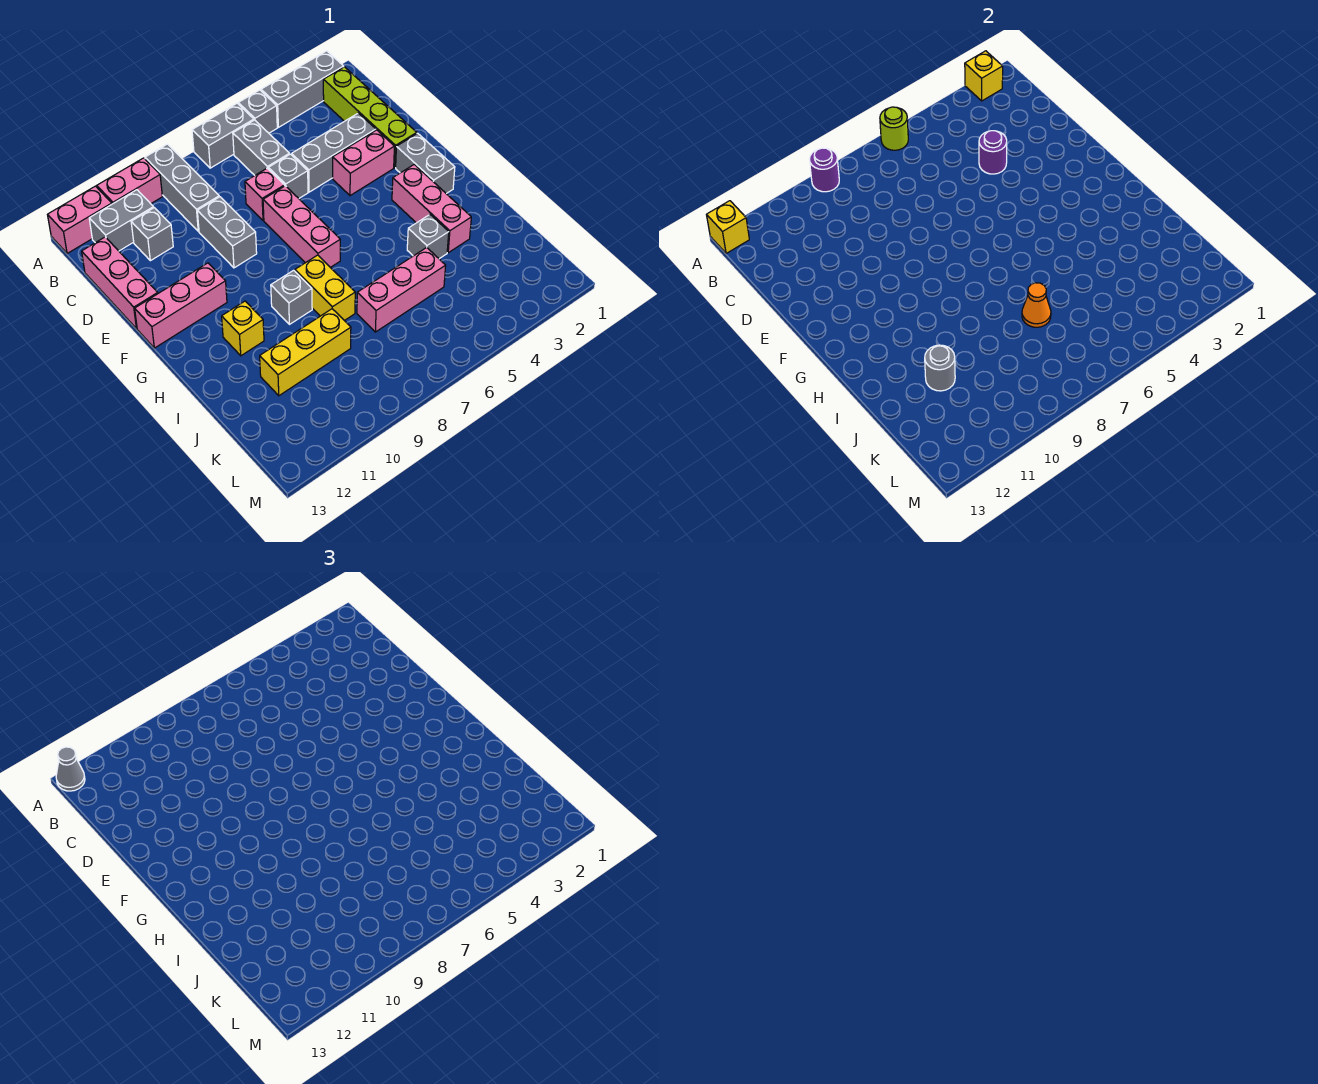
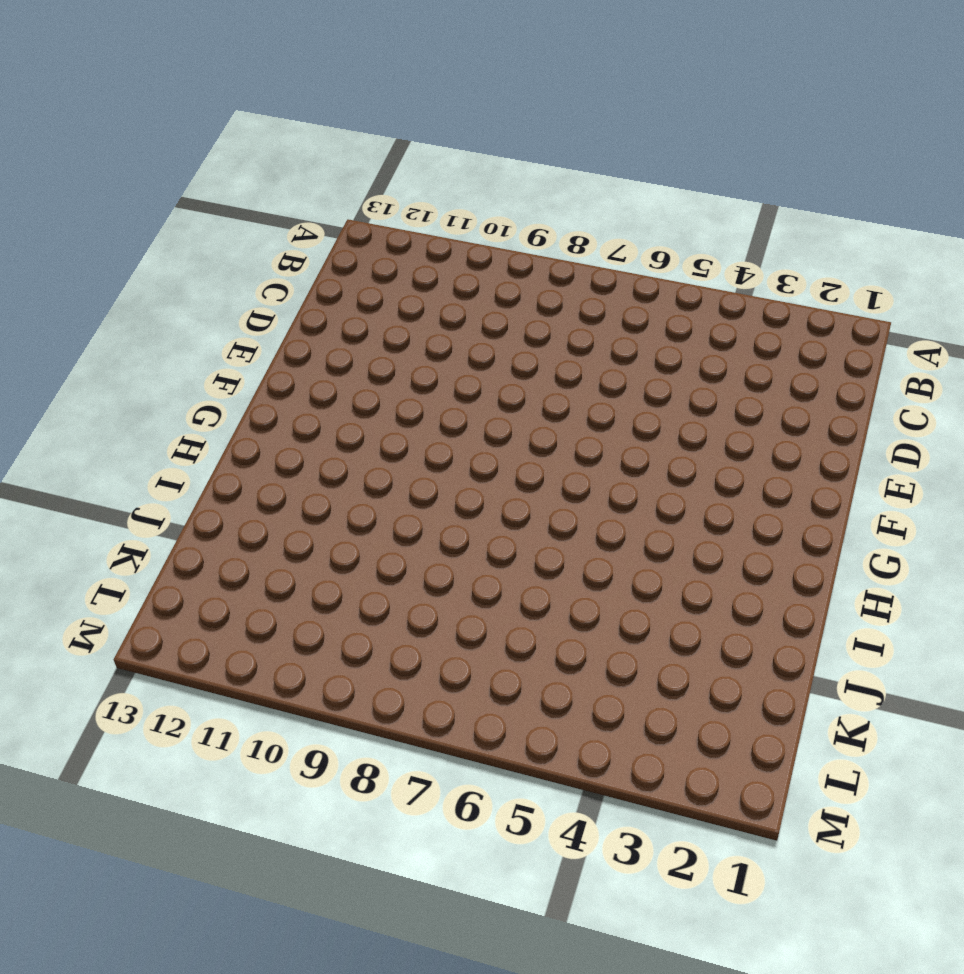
none -> grey 1x3 brick [261,51,344,127]
none -> grey 1x1 brick [238,90,277,133]
none -> grey 1x2 brick [192,103,254,168]
none -> grey 1x3 brick [145,144,219,231]

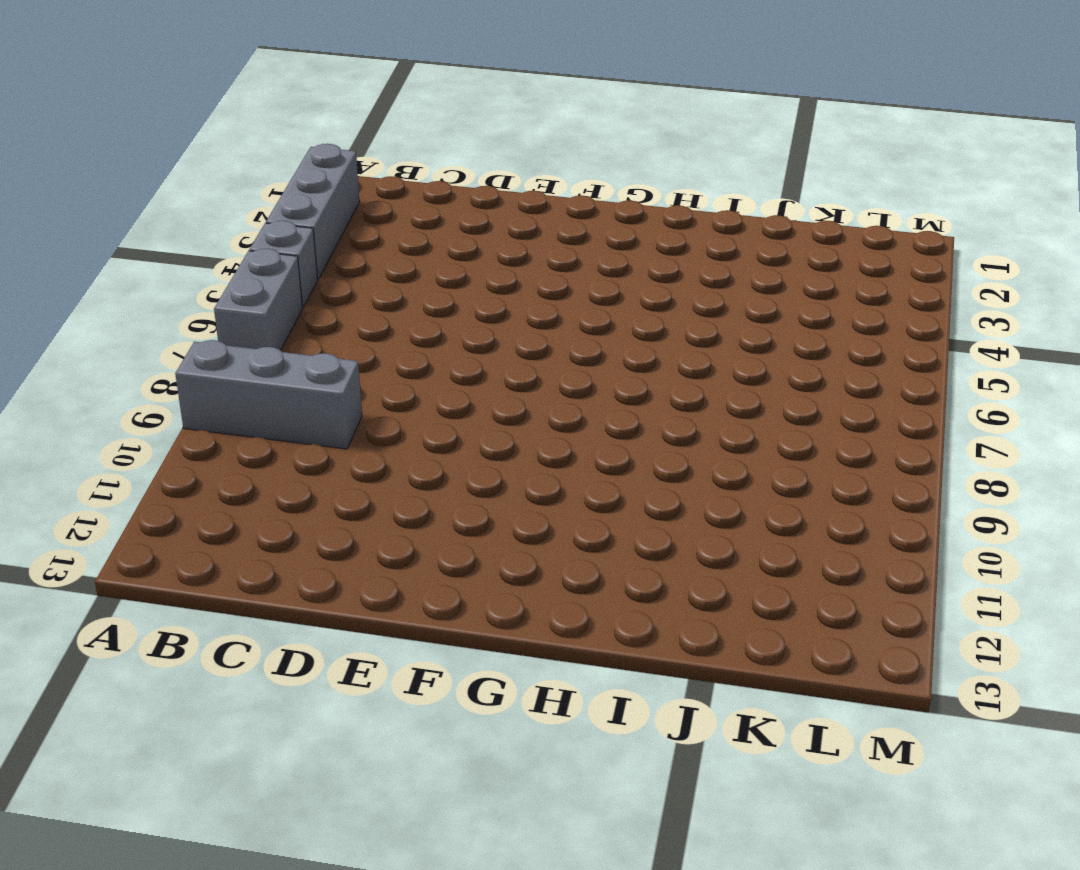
none -> pink 1x2 brick [97,158,162,204]
none -> pink 1x2 brick [48,186,112,254]
none -> lime 1x4 brick [323,67,417,168]
none -> grey 1x2 brick [233,120,290,175]

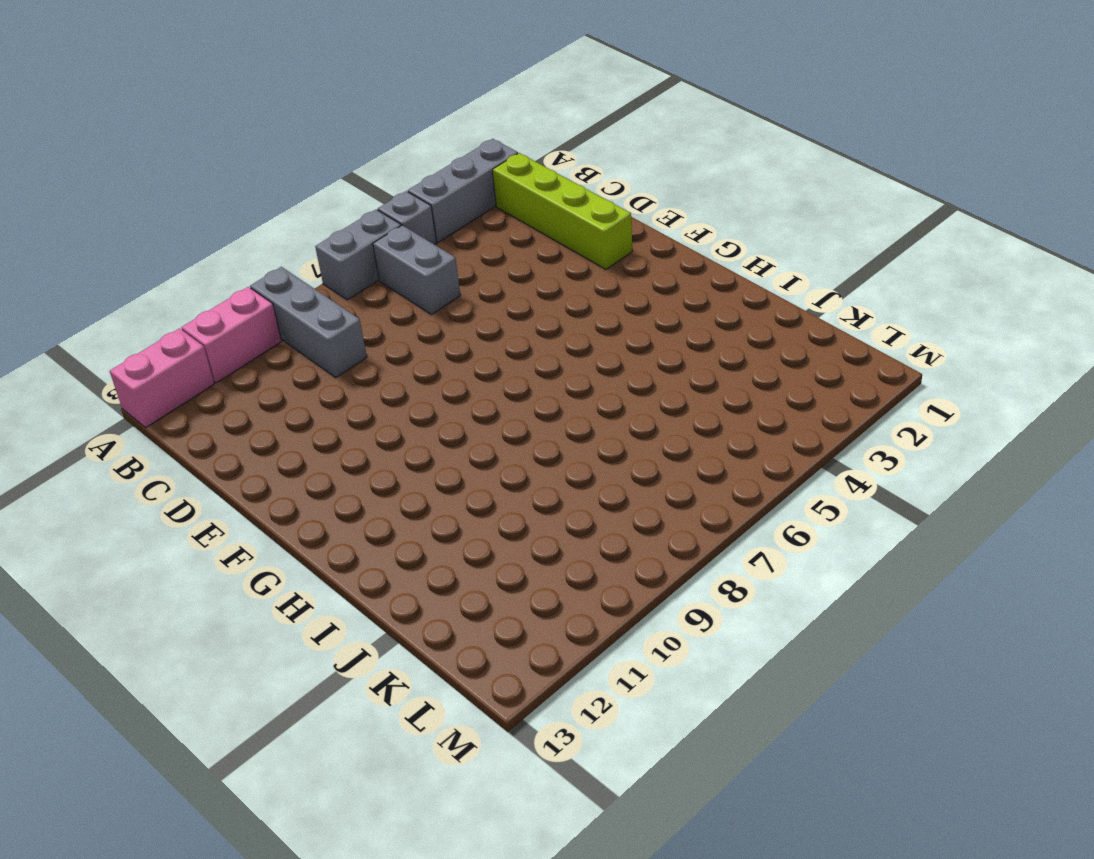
none -> grey 1x2 brick [89,190,154,251]
none -> grey 1x1 brick [131,208,173,261]
none -> pink 1x3 brick [82,237,158,329]
none -> grey 1x3 brick [292,113,376,192]

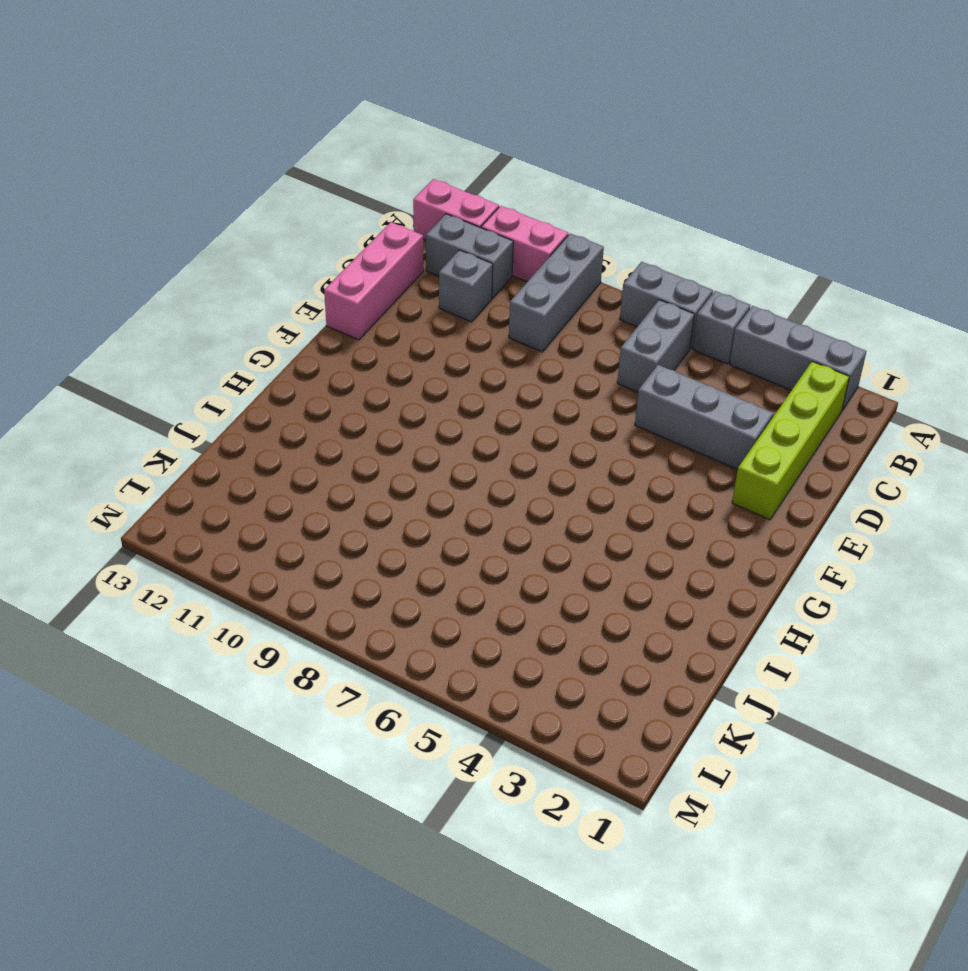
none -> grey 1x1 brick [268,154,308,198]
none -> pink 1x1 brick [245,168,285,220]
none -> grey 1x2 brick [197,197,257,268]
none -> pink 1x2 brick [333,130,394,196]

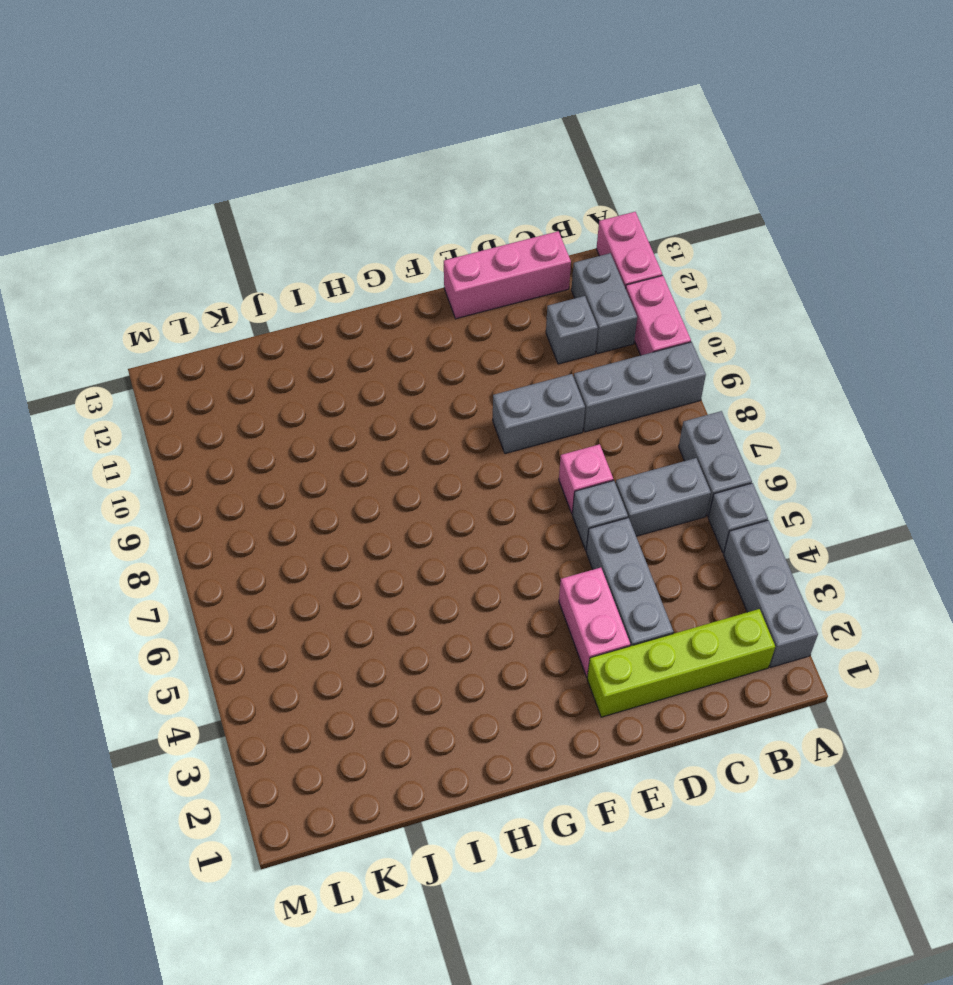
none -> pink 1x3 brick [263,186,340,267]
none -> grey 1x2 brick [396,133,455,194]
none -> pink 1x3 brick [135,263,227,348]
none -> pink 1x3 brick [392,165,471,253]

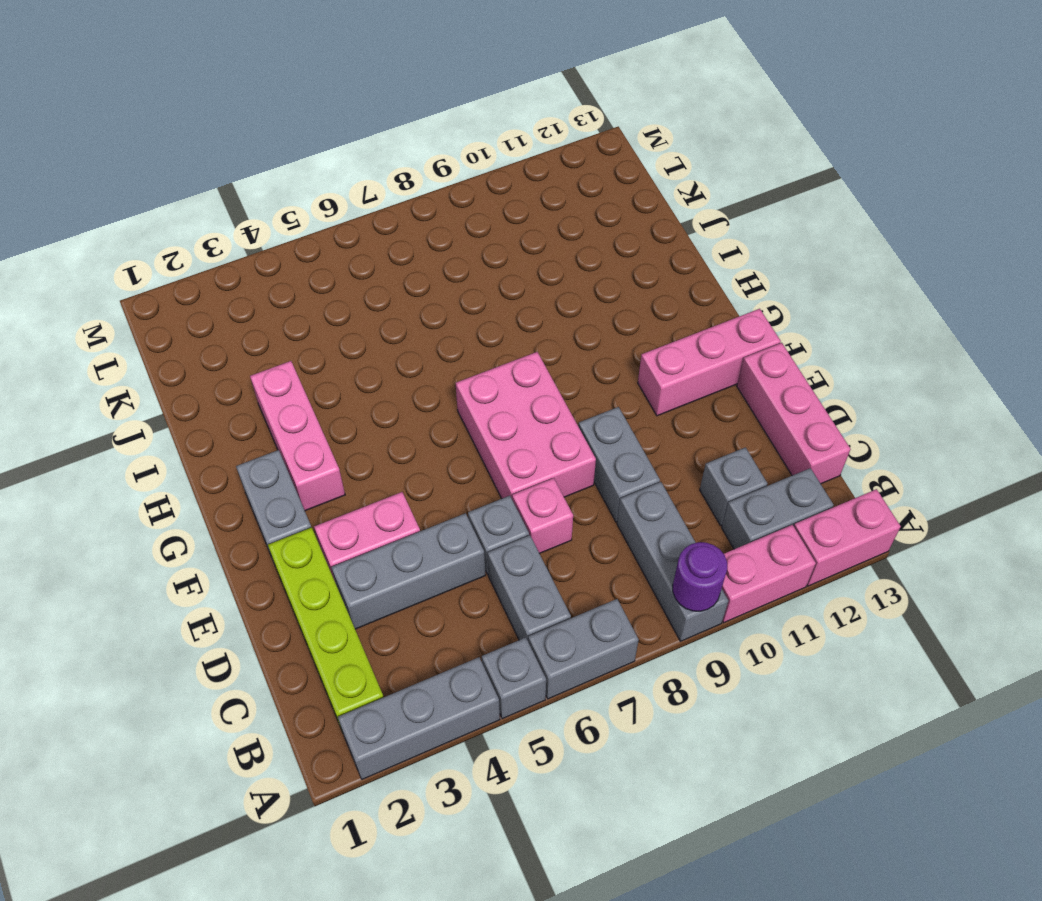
pink 2x3 brick [456,352,596,499] -> pink 1x3 brick [263,186,340,267]
none -> yellow 1x2 brick [295,255,355,321]
none -> grey 1x1 brick [271,270,312,324]
none -> yellow 1x1 brick [222,301,264,356]
none -> grey 1x1 brick [407,215,449,259]

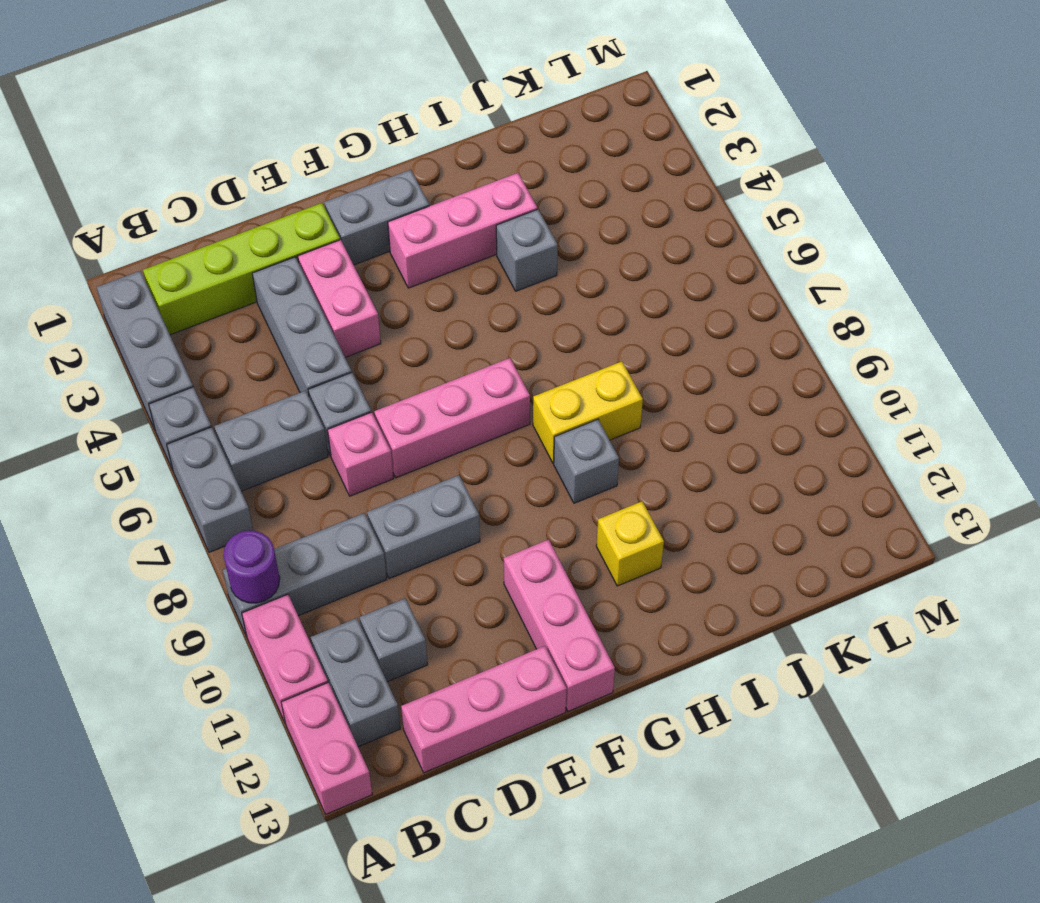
none -> pink 1x3 brick [357,248,446,332]
none -> yellow 1x3 brick [260,309,351,396]
none -> yellow 1x1 brick [965,51,1003,101]
none -> lime 1x1 round brick [880,107,908,150]

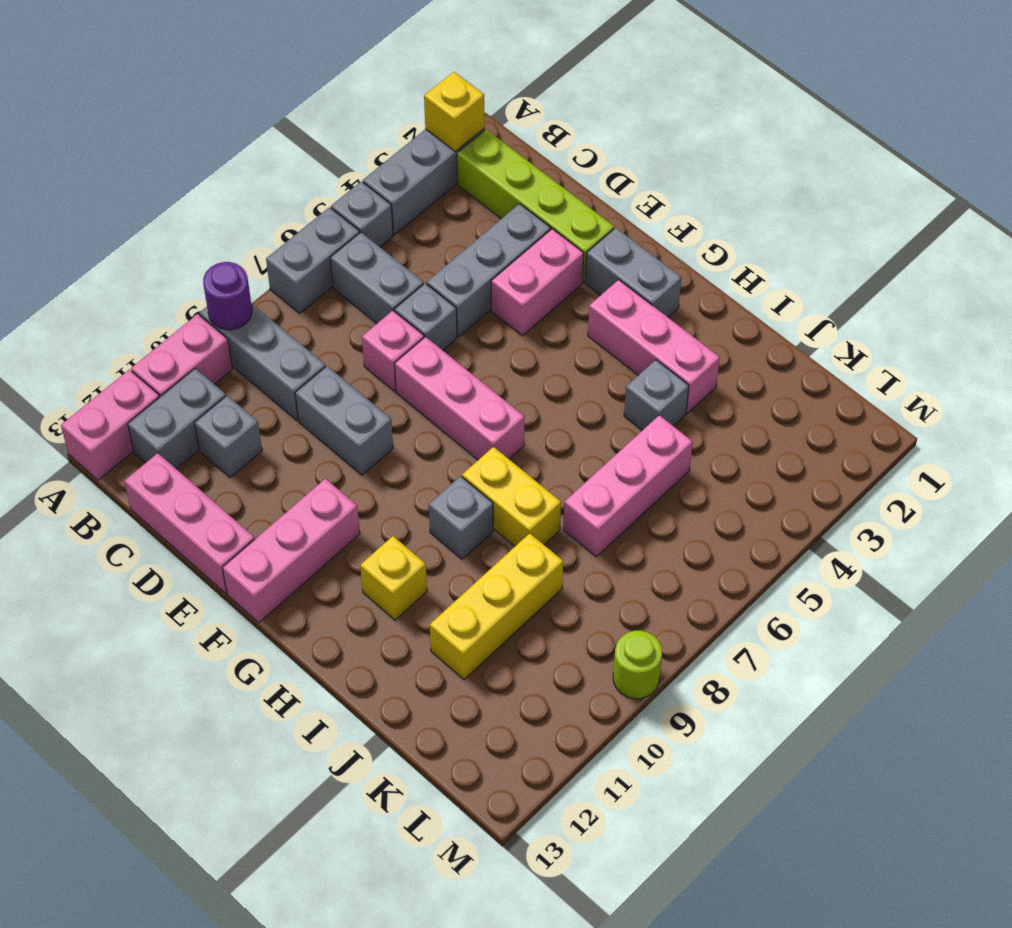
lime 1x1 round brick [613,631,662,699] -> lime 1x1 round brick moved to [880,107,908,150]
none -> yellow 1x1 brick [707,201,749,254]
none -> purple 1x1 round brick [979,131,1007,174]
none -> orange 1x1 cone [1022,283,1051,327]
none -> grey 1x1 round brick [925,345,955,391]

